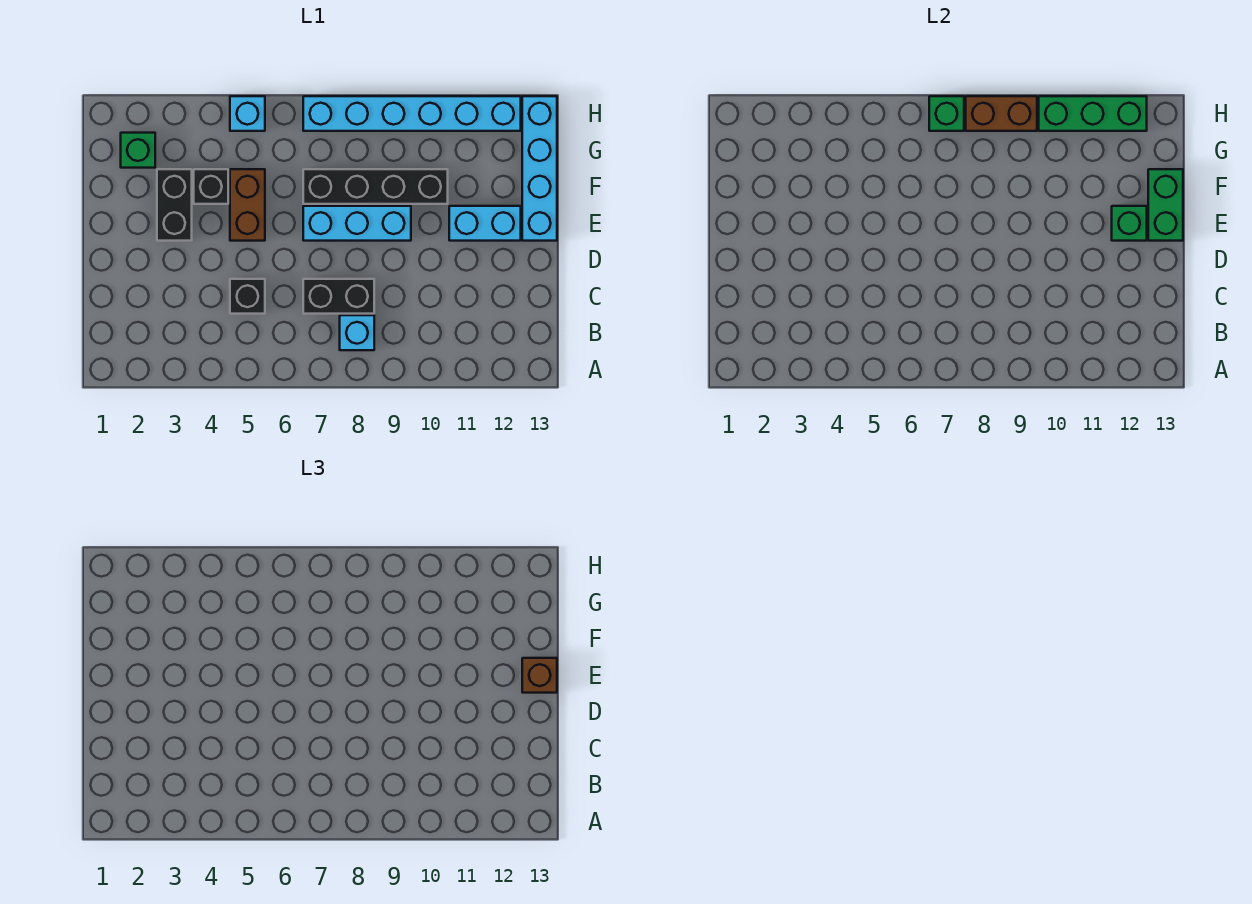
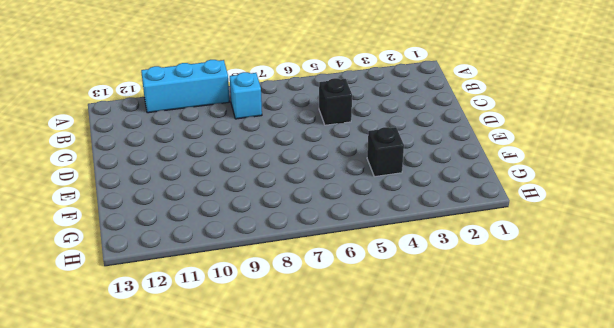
cyan 1x3 brick [141,60,229,113] -> cyan 1x3 brick moved to [303,206,411,241]
none -> black 1x2 brick [303,279,374,314]
none -> black 1x2 brick [157,169,192,241]
none -> brown 1x2 brick [230,169,265,241]

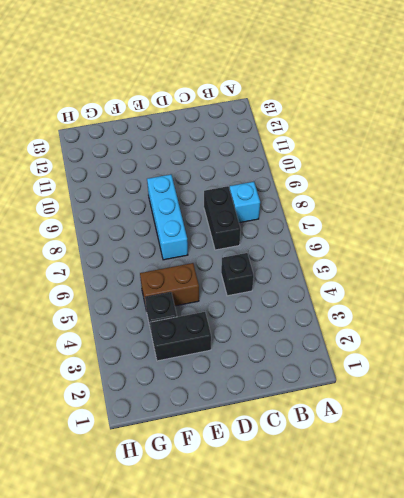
none -> cyan 1x2 brick [449,206,521,241]
none -> cyan 1x4 brick [522,96,557,241]
none -> black 1x4 brick [303,169,448,204]

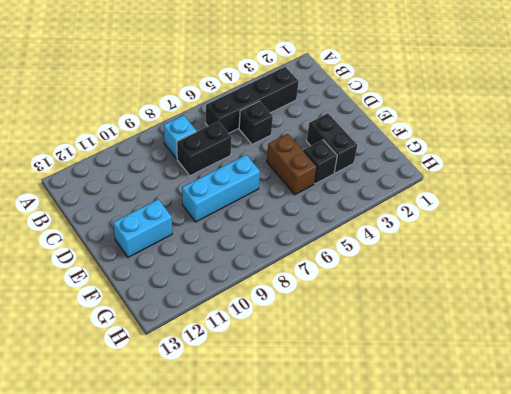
black 1x4 brick [206,67,299,133] -> black 1x4 brick moved to [303,169,448,204]
none -> cyan 1x4 brick [522,96,557,241]
none -> green 1x1 brick [121,133,155,168]
none -> cyan 1x1 brick [230,96,265,131]

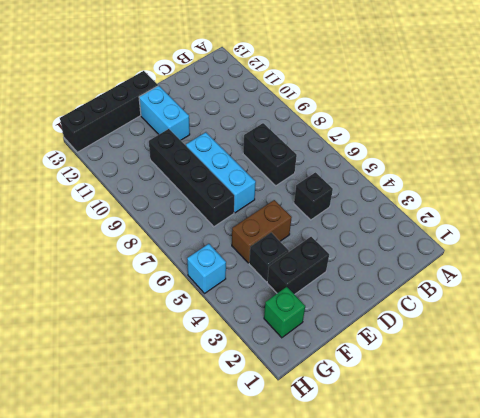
black 1x4 brick [60,71,158,152] -> cyan 1x4 brick [522,96,557,241]
none -> cyan 1x1 brick [340,315,374,350]
none -> cyan 1x6 brick [303,96,521,131]
none -> green 1x1 brick [1112,206,1147,241]

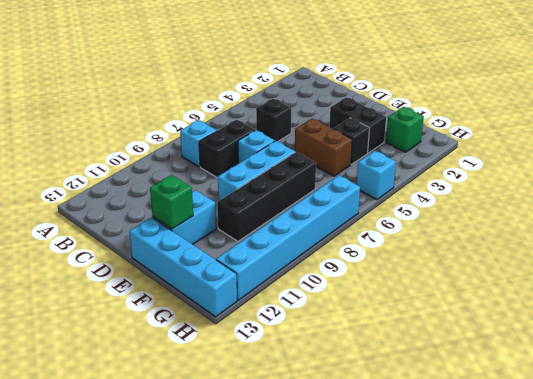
cyan 1x1 brick [238,130,275,164] -> none
none -> green 1x2 brick [1148,169,1183,241]
none -> green 1x1 brick [929,96,964,131]
none -> brown 1x2 brick [966,96,1037,131]

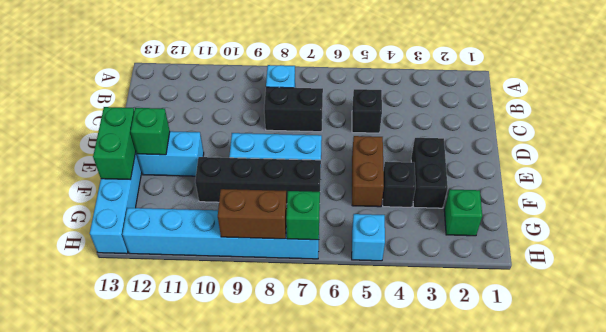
none -> green 1x3 brick [1039,96,1147,131]
none -> brown 1x1 brick [522,658,557,693]

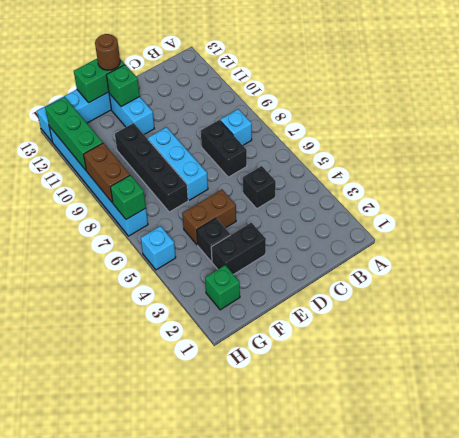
brown 1x1 round brick [95,34,120,70] -> brown 1x1 brick [522,658,557,693]

